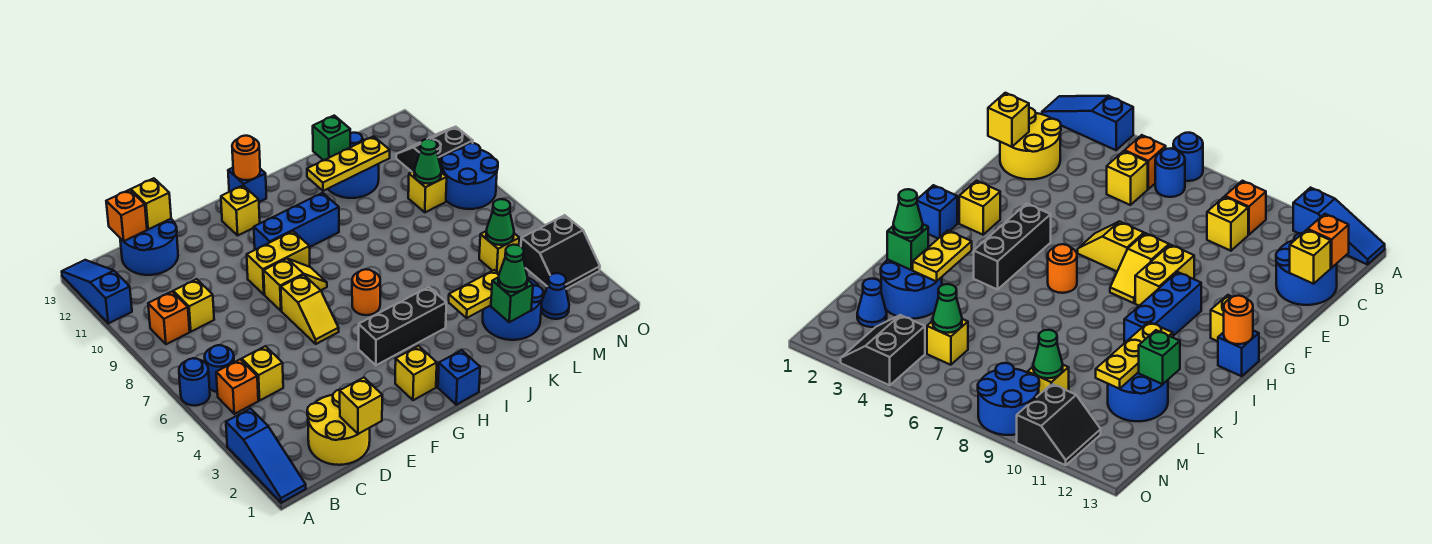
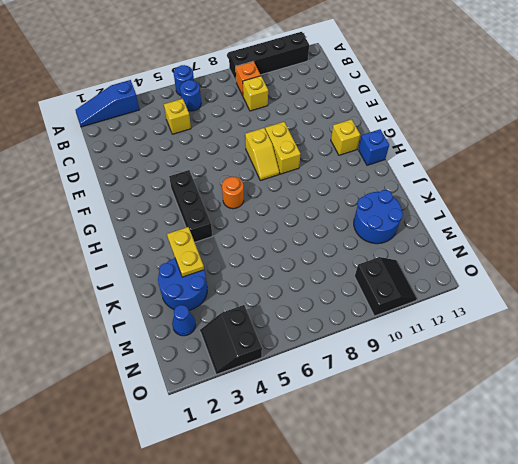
black 1x4 brick [229,32,309,81] -> blue 1x3 slope [62,260,132,323]
none -> orange 1x1 brick [216,359,258,414]
none -> yellow 2x2 round brick [307,389,370,465]
none -> blue 2x2 round brick [120,219,178,275]
none -> yellow 1x2 slope [281,275,339,344]

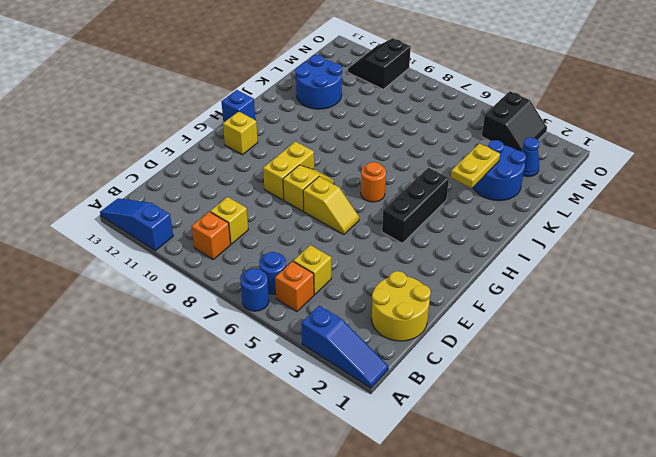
none -> blue 2x2 round brick [120,219,178,275]
none -> yellow 1x1 brick [395,346,437,400]
none -> blue 1x3 brick [254,193,339,250]
none -> blue 1x1 brick [438,350,480,405]

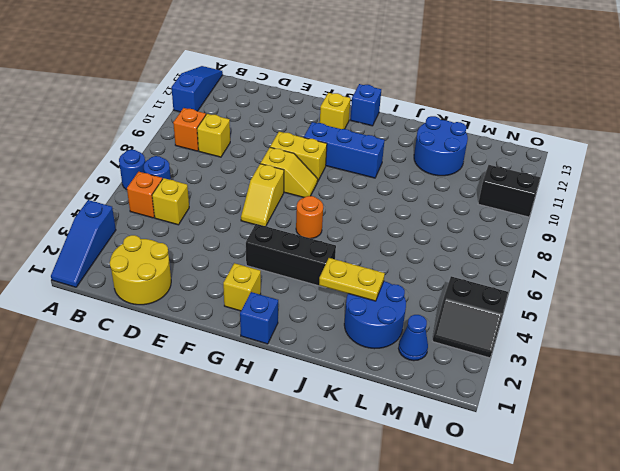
none -> blue 2x2 round brick [120,219,178,275]
none -> yellow 1x1 brick [479,231,519,273]
none -> yellow 1x1 brick [408,171,447,212]
none -> blue 2x2 round brick [442,143,498,209]

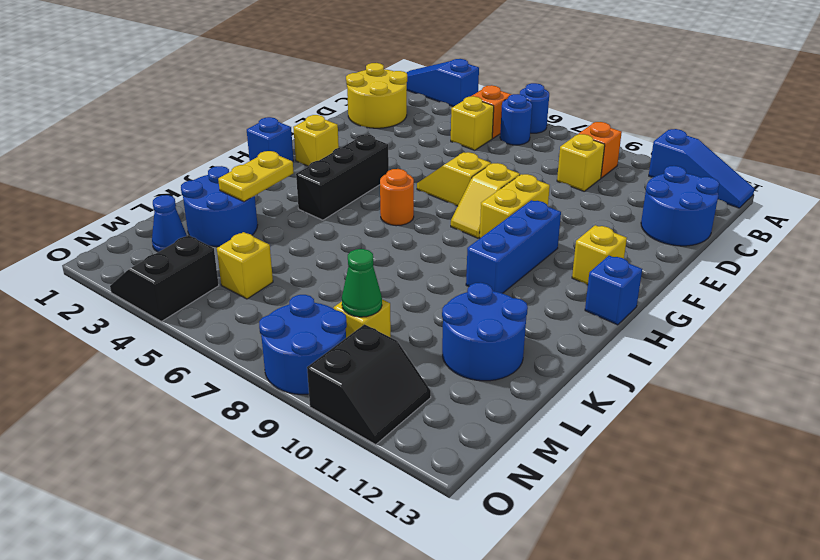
none -> orange 1x1 brick [106,190,147,241]
none -> yellow 1x1 brick [340,378,382,434]
none -> yellow 1x1 brick [131,178,171,229]
none -> orange 1x1 round brick [232,136,260,180]

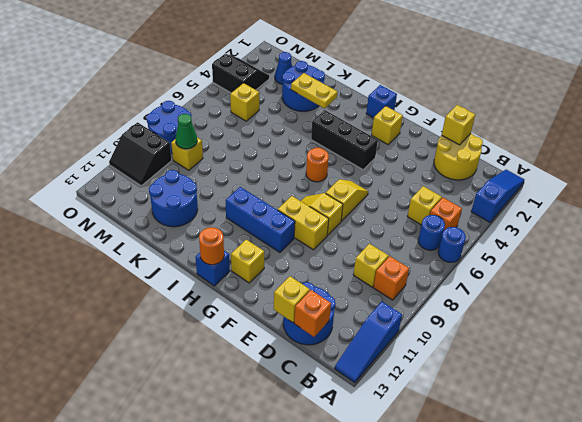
none -> yellow 1x3 plate [307,136,390,191]
none -> green 1x1 brick [491,277,533,322]
none -> green 1x1 brick [313,116,350,160]
none -> green 1x1 cone [486,199,514,245]

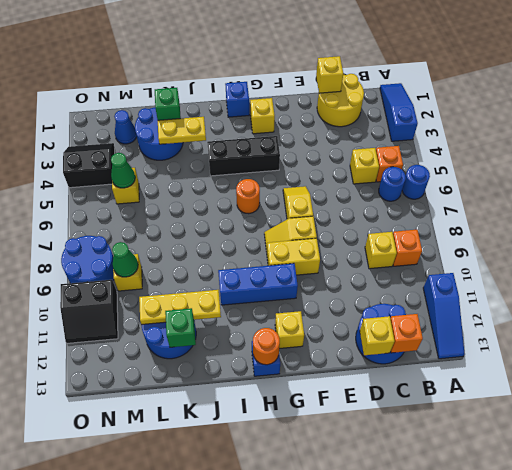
none -> green 1x1 cone [498,245,528,292]

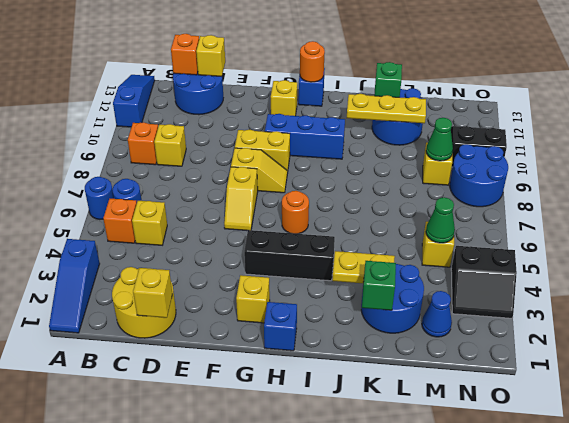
none -> green 1x1 cone [498,245,528,292]

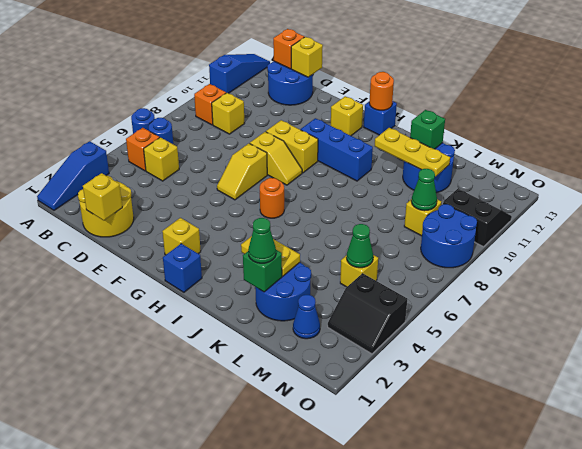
none -> black 1x3 brick [359,287,447,365]

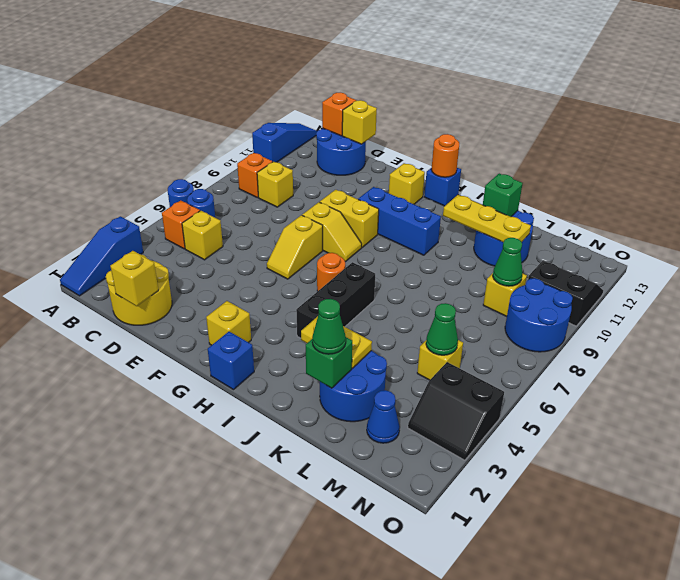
black 1x3 brick [296,262,375,338] -> black 1x3 brick turned to [359,287,447,365]

